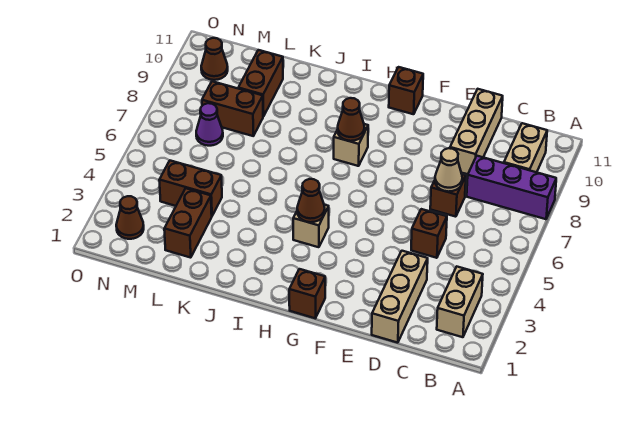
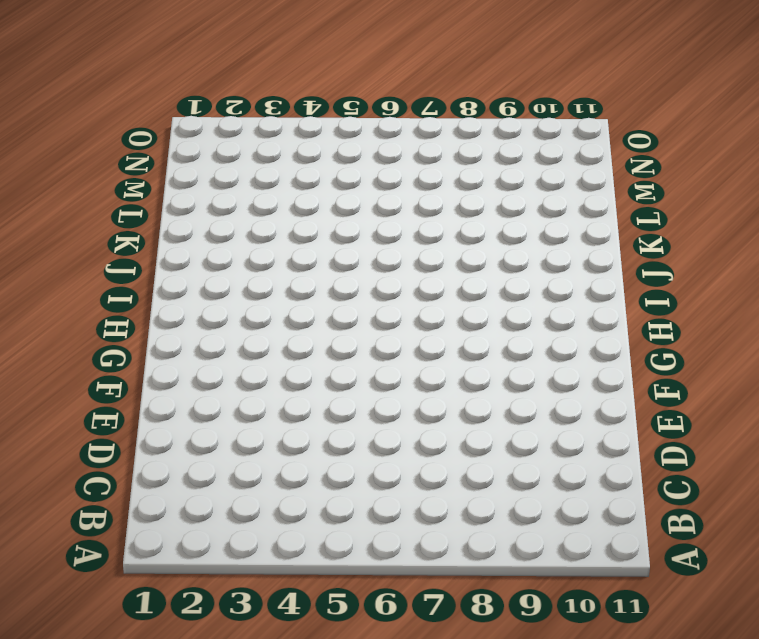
none -> purple 1x3 brick [467,156,556,219]
none -> tan 1x2 brick [437,267,483,337]
none -> tan 1x2 brick [504,123,547,172]

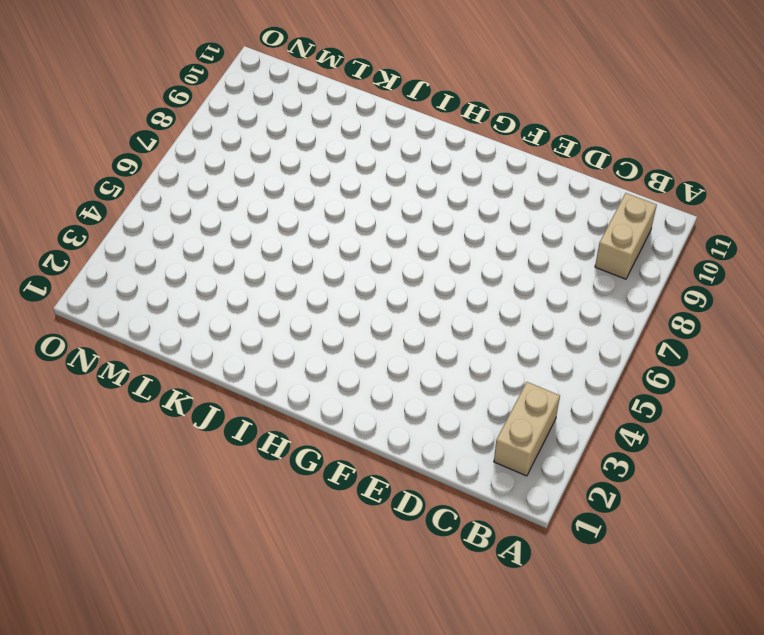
none -> purple 1x3 brick [467,156,556,219]
none -> tan 1x3 brick [372,251,428,343]
none -> brown 1x1 brick [411,209,447,258]

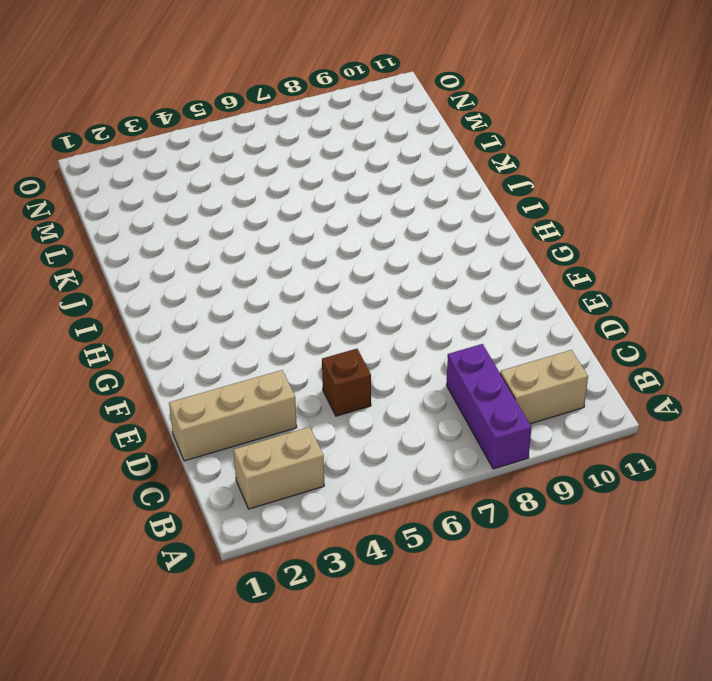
none -> brown 1x1 brick [430,174,466,217]
none -> tan 1x3 brick [450,89,503,174]
none -> brown 1x1 brick [289,269,325,318]

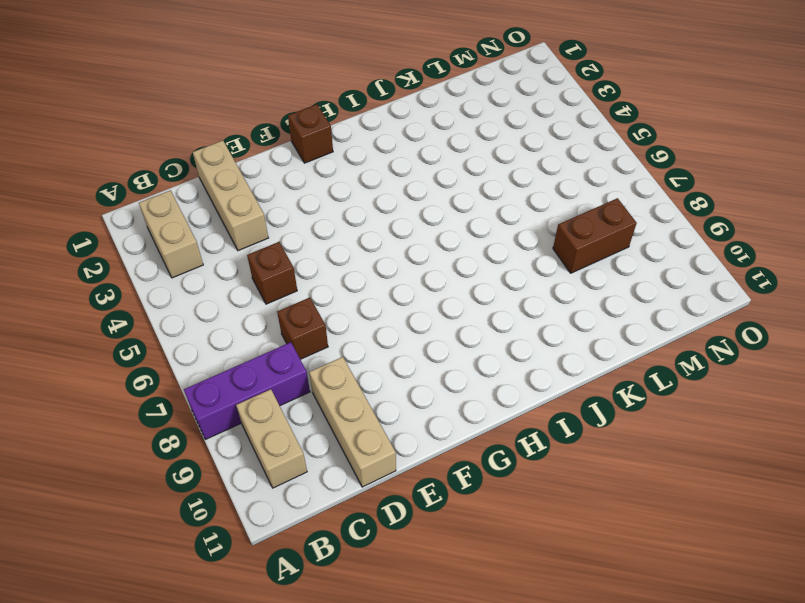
none -> brown 1x1 brick [389,67,423,114]
none -> tan 1x1 brick [293,205,329,247]
none -> tan 1x1 brick [334,124,368,166]

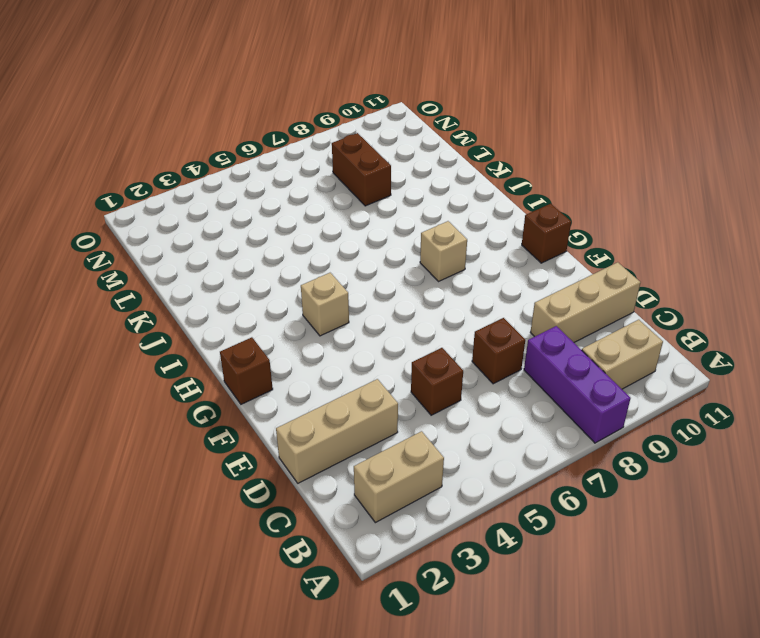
none -> brown 1x2 brick [164,188,212,258]
none -> brown 1x2 brick [159,161,222,216]
none -> brown 1x2 brick [238,50,283,117]

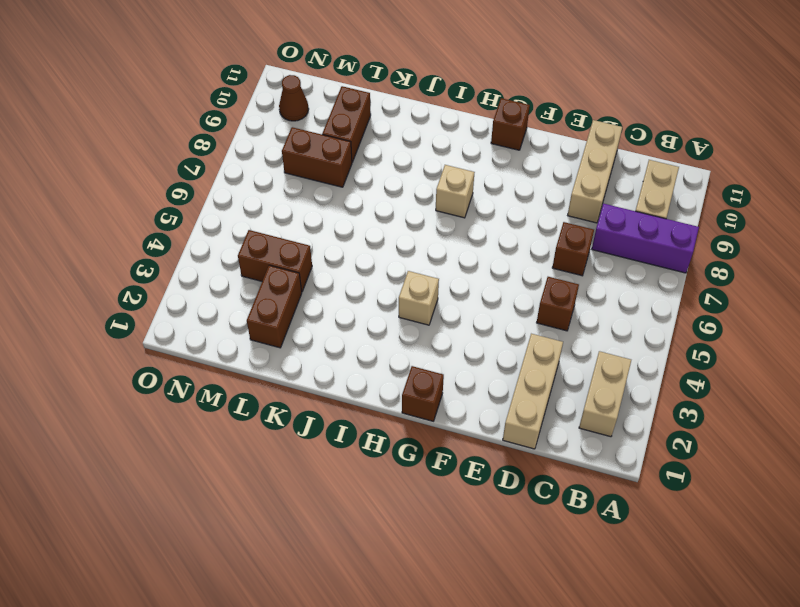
none -> purple 1x1 cone [196,103,223,146]
none -> brown 1x1 cone [116,196,144,239]
none -> tan 1x1 cone [435,148,462,192]

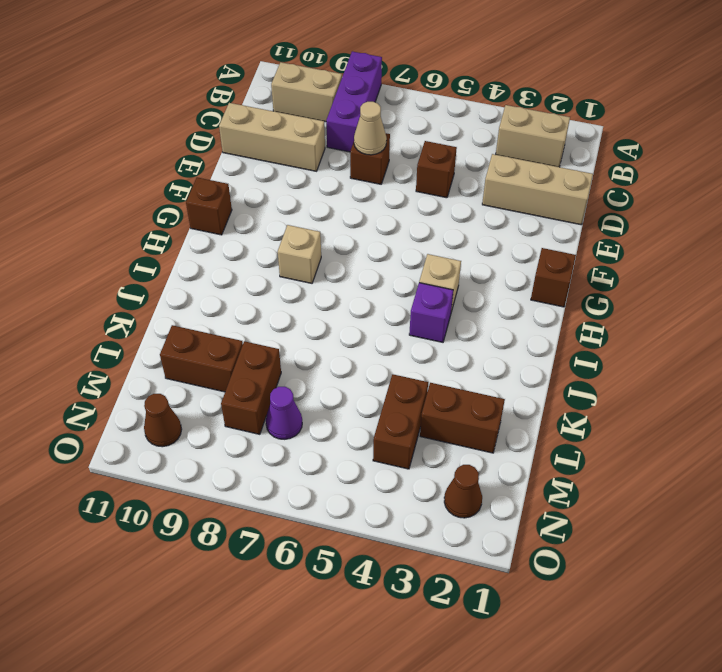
purple 1x1 brick [409,283,453,342] -> none
none -> brown 1x1 cone [297,179,325,222]
none -> brown 1x1 cone [338,98,365,141]

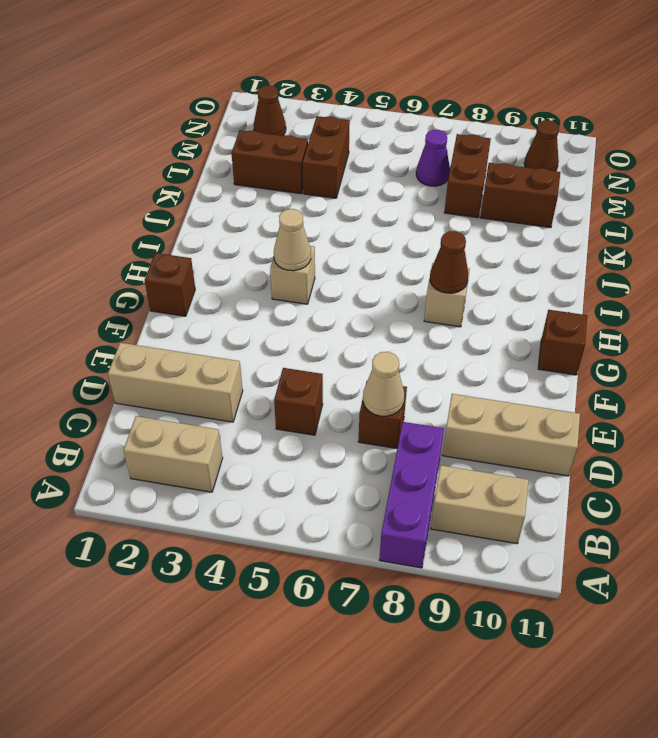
tan 1x1 cone [274,209,311,271] -> brown 1x1 cone [297,179,325,222]

